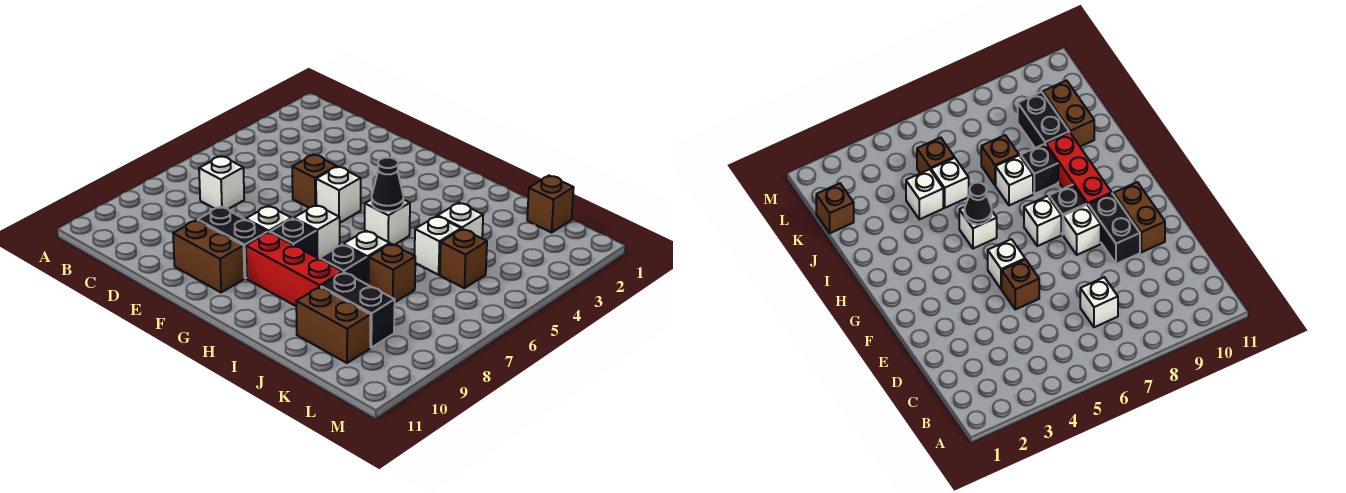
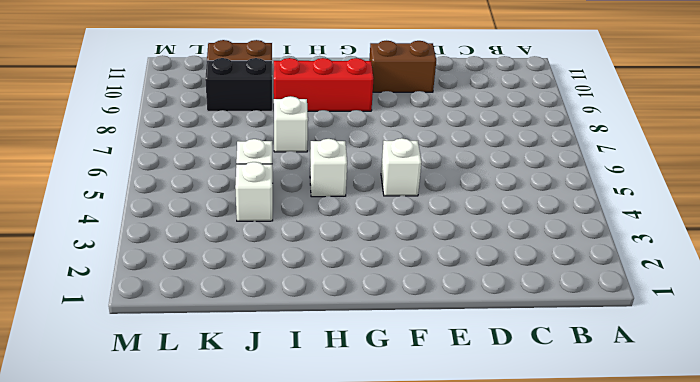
none -> white 1x1 brick [199,156,244,209]
none -> brown 1x1 brick [292,155,337,208]
none -> black 1x2 brick [198,207,268,278]

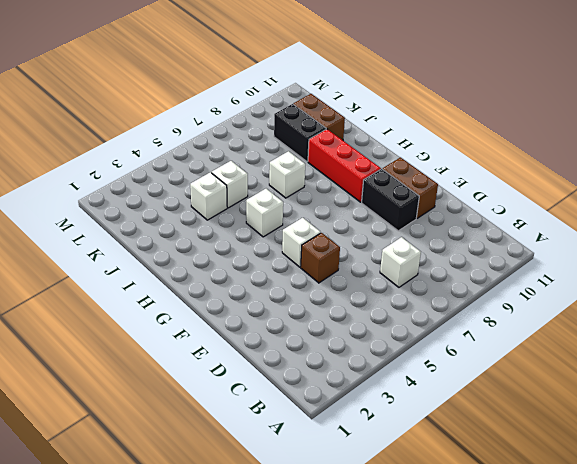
none -> white 1x1 brick [246,206,292,232]
none -> white 1x1 brick [294,205,340,259]
none -> black 1x1 brick [270,218,316,257]

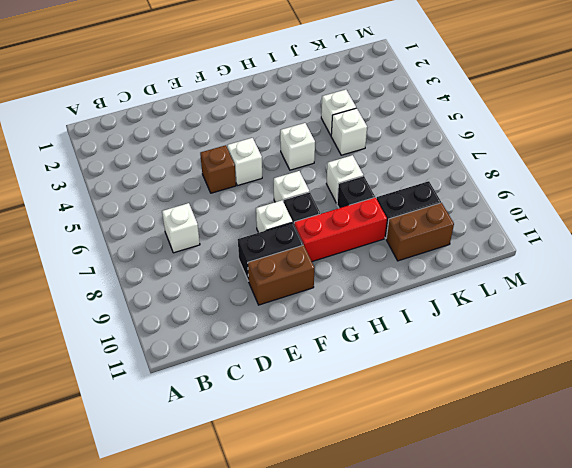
none -> brown 1x1 brick [369,244,415,302]
none -> brown 1x1 brick [527,176,574,233]
none -> brown 1x1 brick [440,229,487,288]

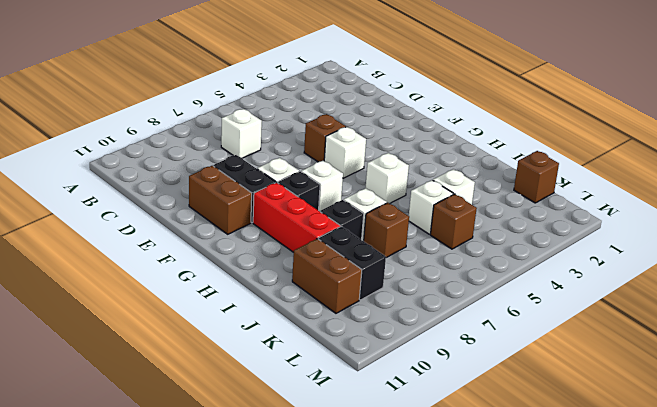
none -> black 1x1 cone [372,158,404,211]

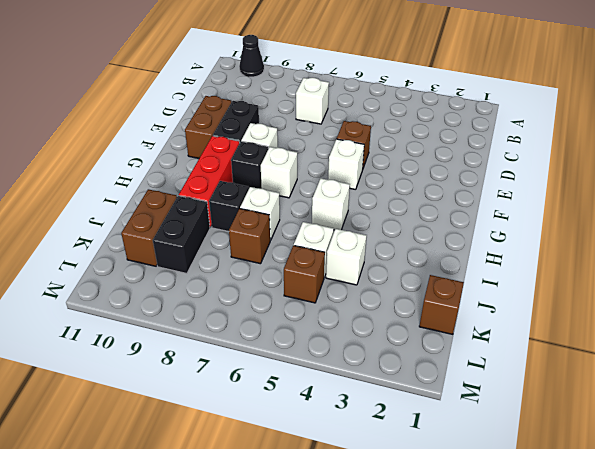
black 1x1 cone [239,35,264,77] -> black 1x1 cone moved to [372,158,404,211]

